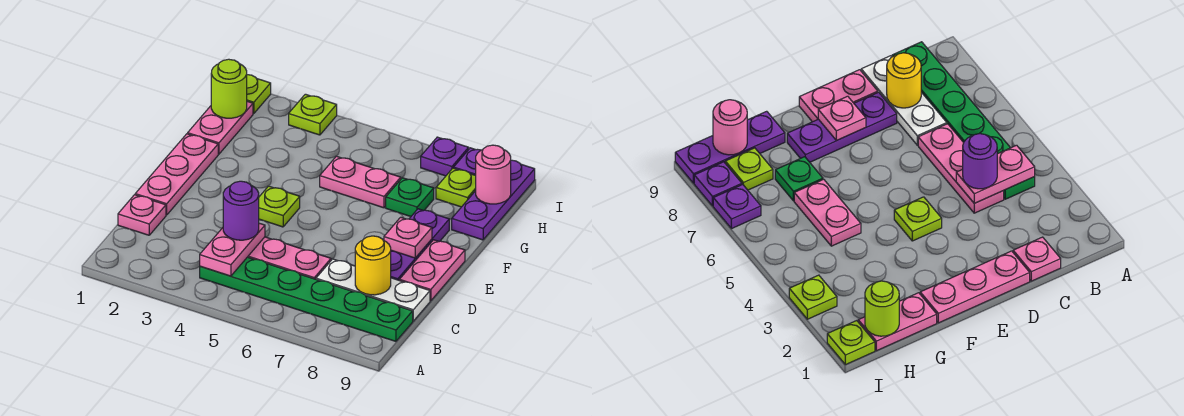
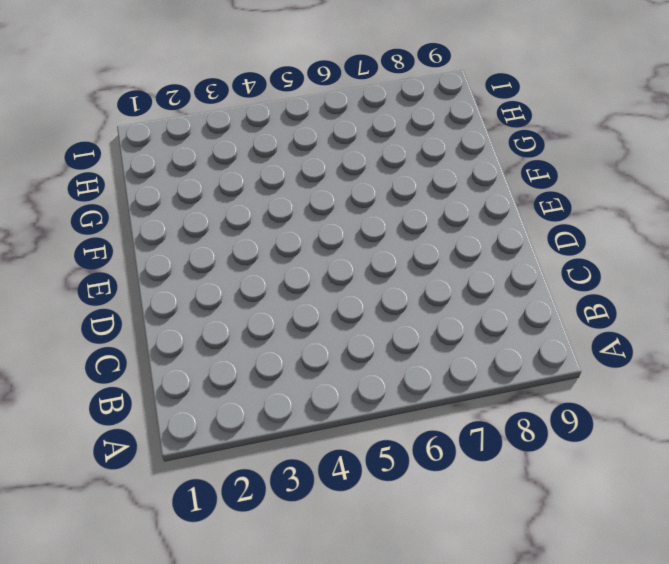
none -> green 1x6 plate [200,257,413,341]
none -> pink 1x1 plate [118,195,166,235]
none -> pink 1x3 plate [248,237,331,279]

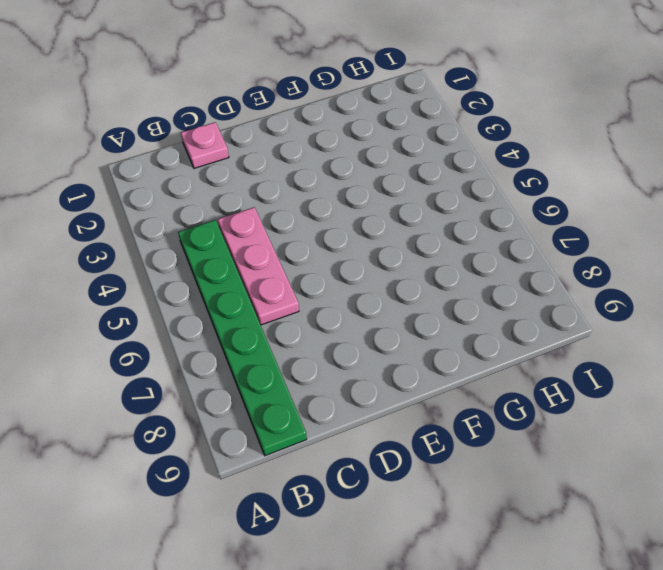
none -> white 1x3 plate [316,259,430,321]
none -> pink 1x3 plate [135,134,218,215]
none -> purple 1x3 plate [391,209,449,280]

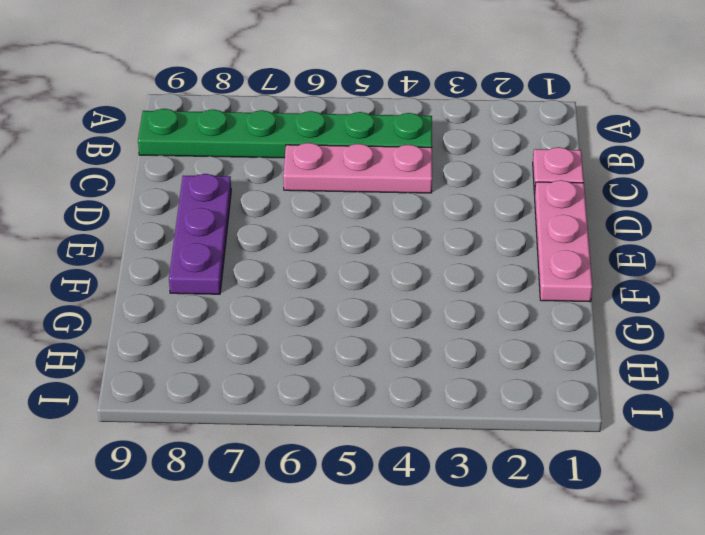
none -> white 1x3 plate [316,259,430,321]
none -> pink 1x2 plate [399,240,465,301]
none -> lime 1x1 plate [259,186,300,227]

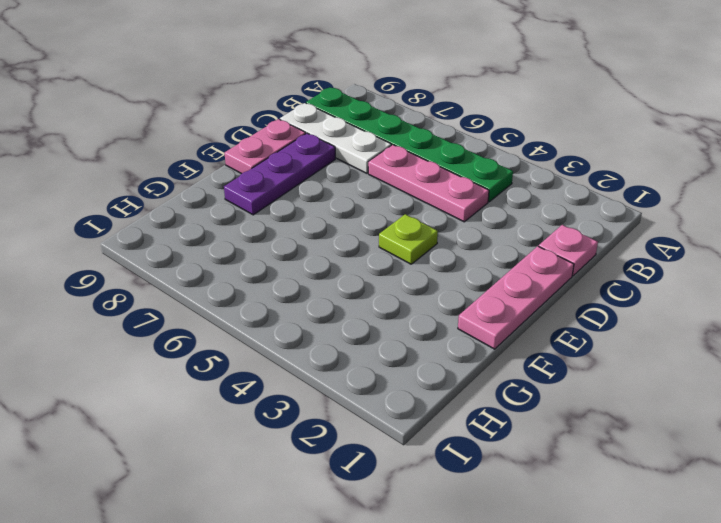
none -> pink 1x2 plate [188,101,253,154]
none -> pink 1x2 plate [320,156,401,208]
none -> green 1x1 plate [386,178,434,216]

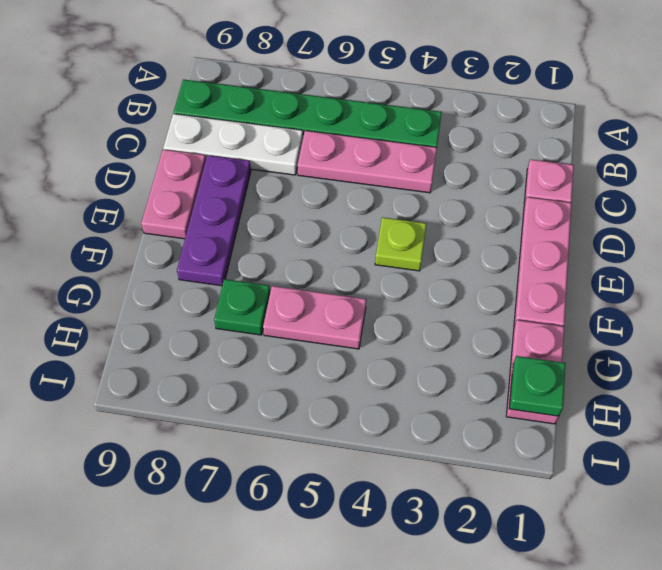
green 1x1 plate [509,356,566,416] -> lime 1x1 round brick [211,59,247,118]
none -> purple 1x3 plate [452,160,535,240]
none -> lime 1x1 plate [436,168,476,207]
none -> lime 1x1 plate [247,75,271,114]

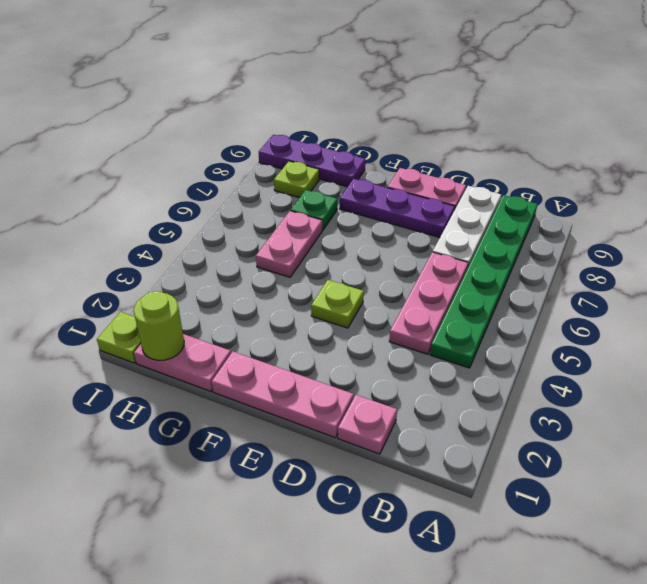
none -> lime 1x1 plate [289,94,337,135]
none -> purple 1x1 plate [421,137,469,176]
none -> purple 1x1 plate [454,148,481,175]

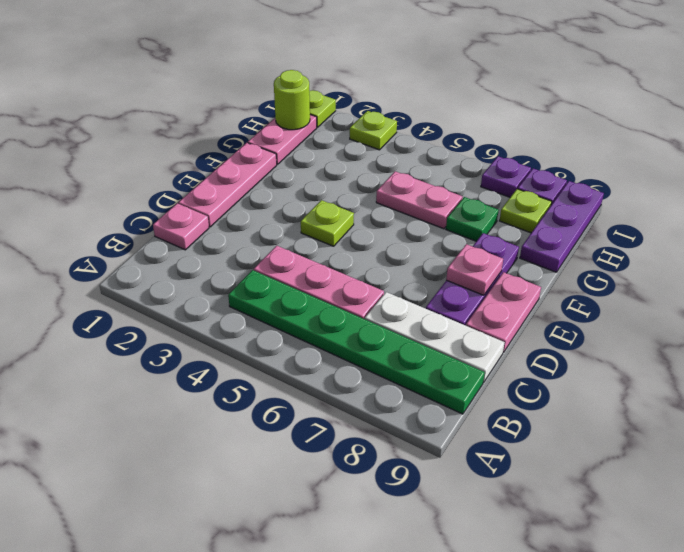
none -> pink 1x2 plate [200,223,265,276]
none -> yellow 1x1 round brick [355,236,391,295]
none -> pink 1x1 round brick [476,145,511,204]

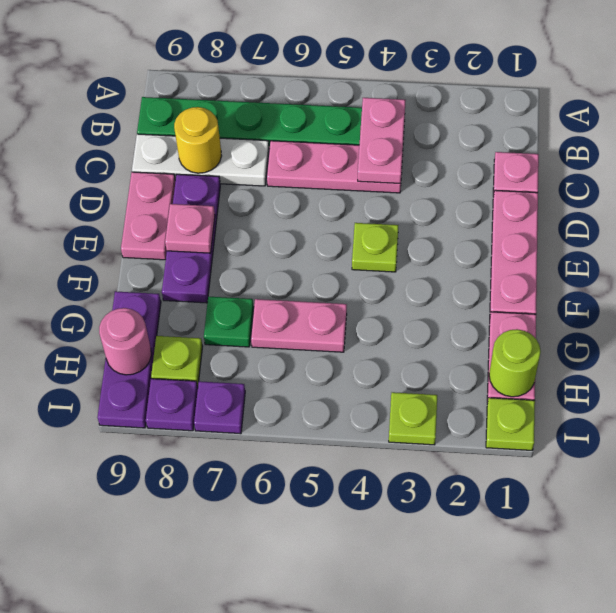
none -> purple 1x1 round brick [223,181,259,240]

